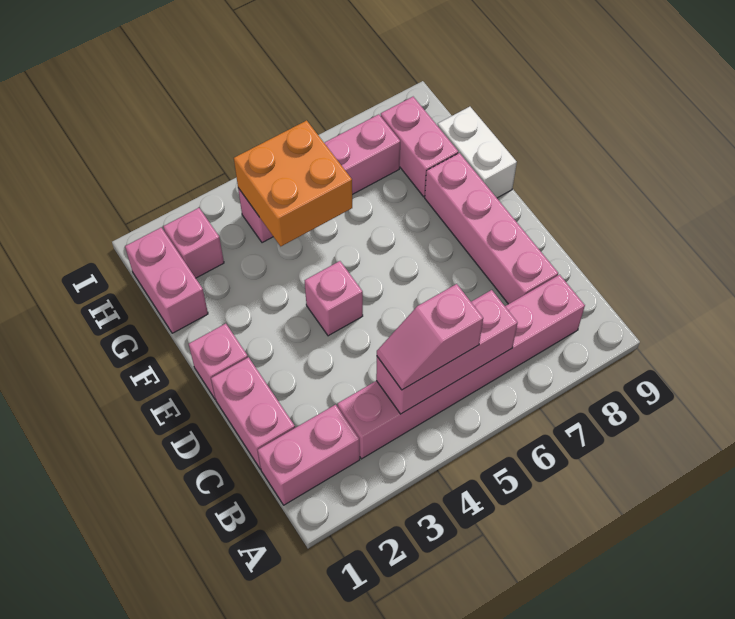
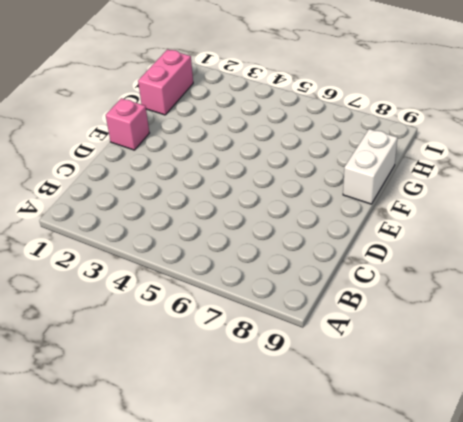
none -> pink 1x2 brick [258,405,360,505]
none -> pink 1x6 brick [338,275,585,459]
none -> pink 1x2 brick [211,357,295,469]

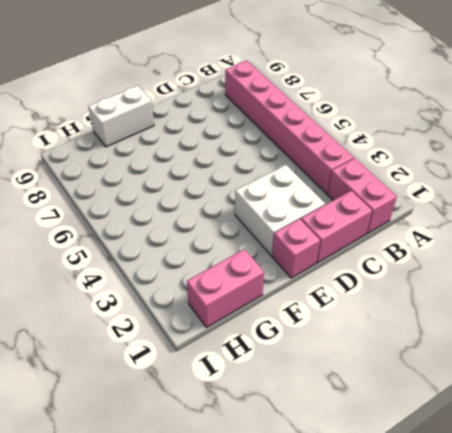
white 2x2 brick [235,165,325,256] -> none
none -> pink 1x4 brick [425,153,558,304]
none -> pink 1x1 brick [305,261,363,336]
none -> pink 1x2 brick [381,97,458,197]

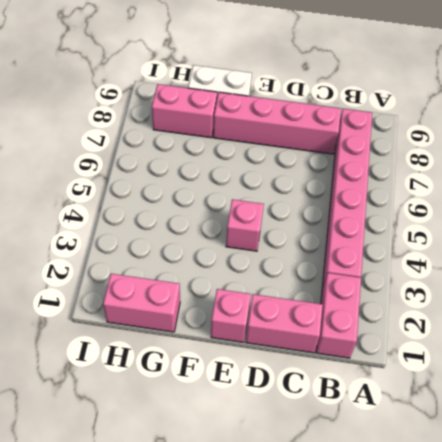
none -> pink 1x1 brick [163,208,224,278]
none -> pink 1x4 brick [238,114,400,243]
none -> pink 1x3 brick [376,290,517,414]

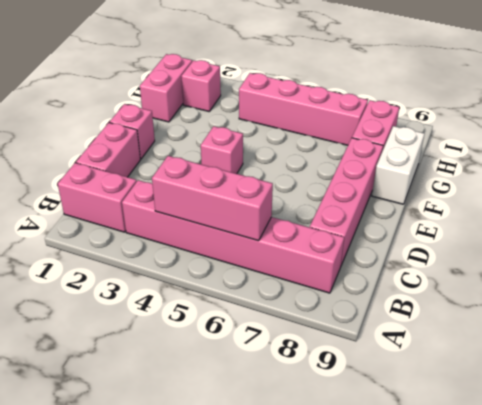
none -> orange 2x2 brick [234,120,352,246]
none -> pink 1x2 slope [377,284,483,390]

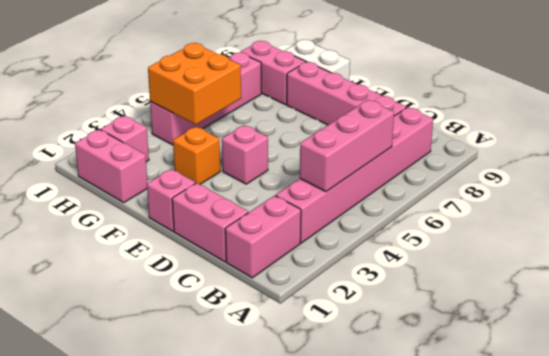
orange 1x1 brick [173,127,220,184] -> none
none -> pink 1x2 slope [377,284,483,390]

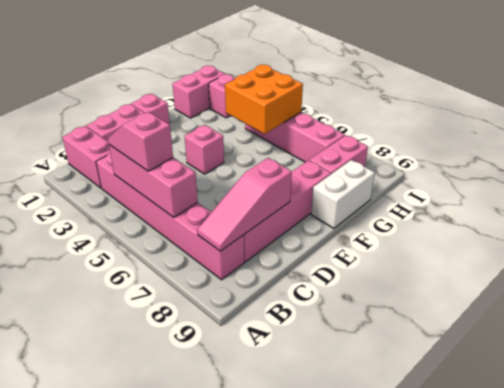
pink 1x3 slope [197,158,292,251] -> none

